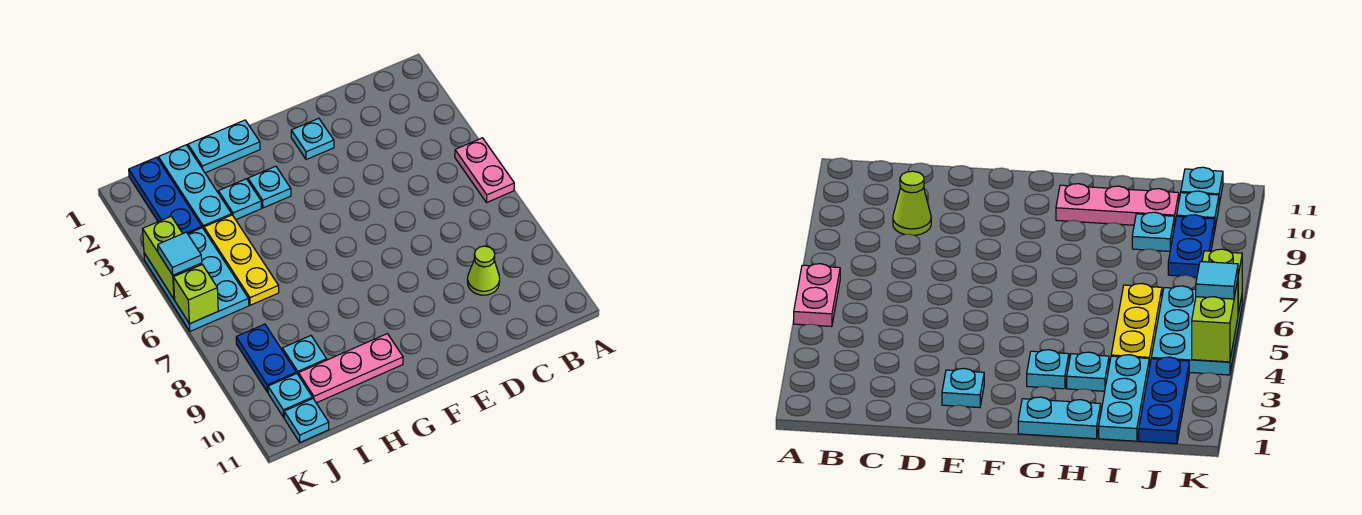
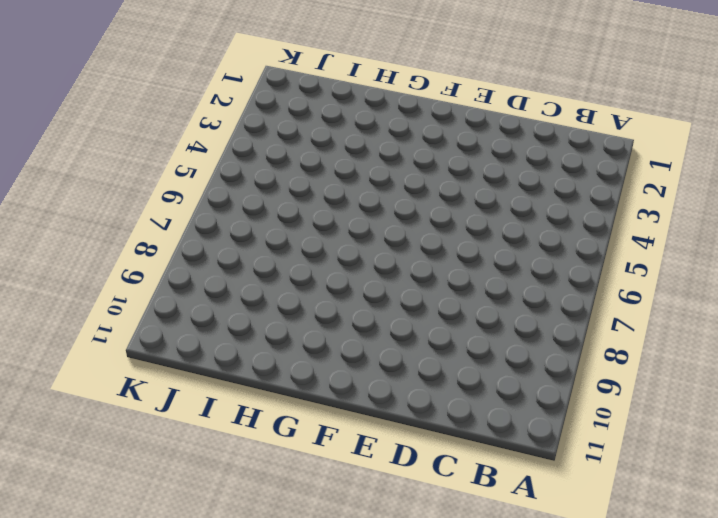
none -> pink 1x2 plate [455,138,514,203]
none -> lime 1x1 cone [467,246,500,295]
none -> cyan 1x1 plate [291,118,334,160]

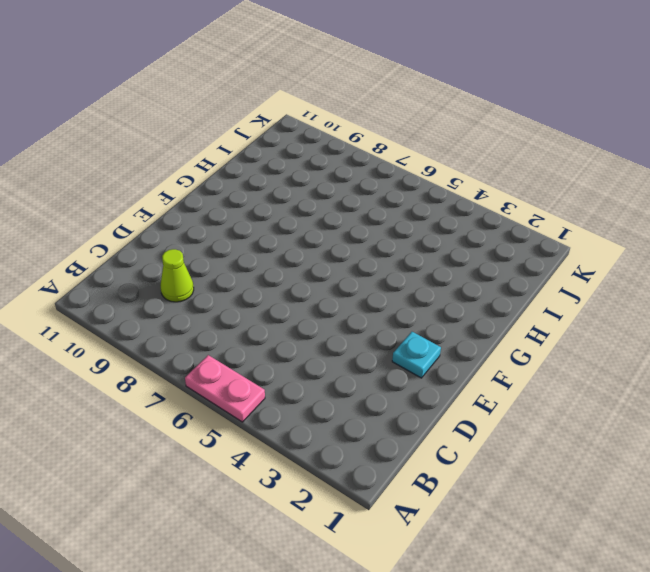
none -> cyan 1x2 plate [188,120,260,173]
none -> cyan 1x1 plate [248,166,291,208]
none -> pink 1x3 plate [298,334,403,403]

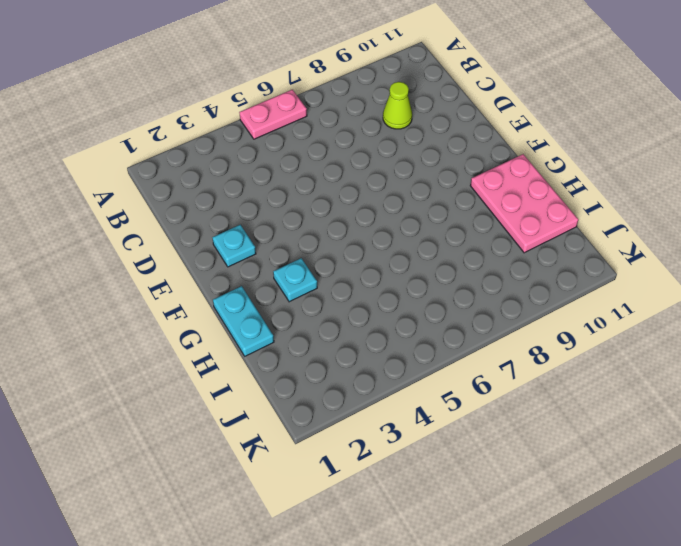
pink 2x3 plate [470,154,578,253] -> pink 1x3 plate [298,334,403,403]
none -> cyan 1x1 plate [218,179,261,220]
none -> cyan 1x3 plate [158,145,232,229]
none -> yellow 1x3 plate [204,215,279,305]

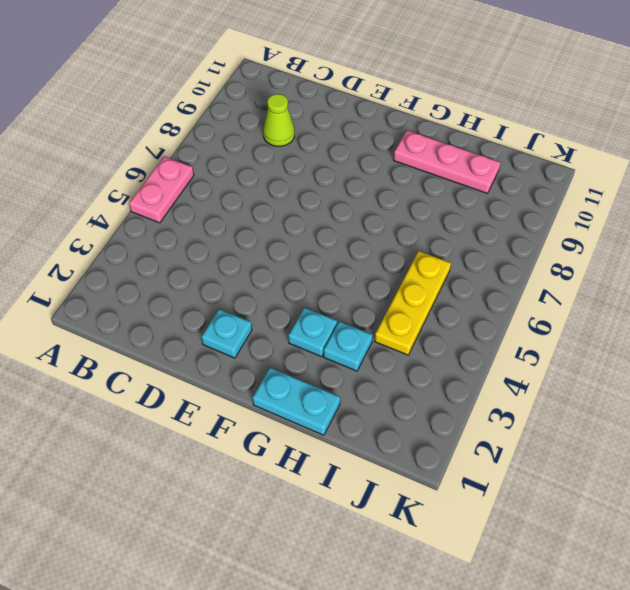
none -> cyan 1x3 plate [158,145,232,229]
none -> cyan 1x1 plate [282,336,327,375]
none -> blue 1x3 plate [129,157,202,234]

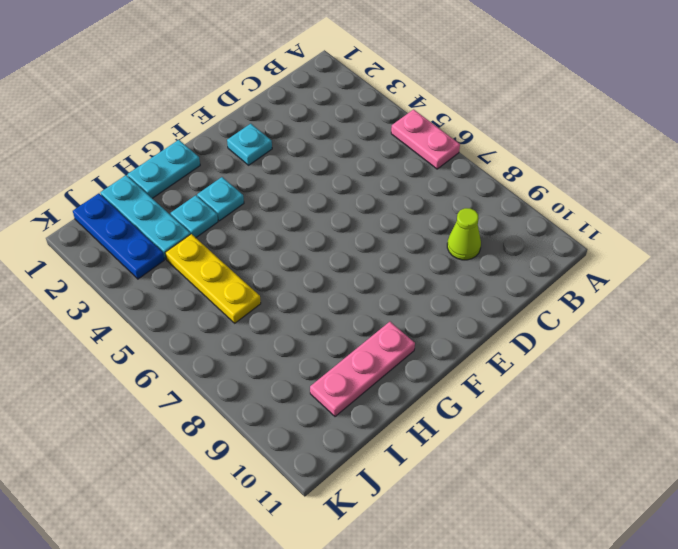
none -> cyan 1x1 plate [282,336,327,375]
none -> cyan 2x3 plate [144,228,249,331]
none -> blue 1x2 plate [236,324,296,392]

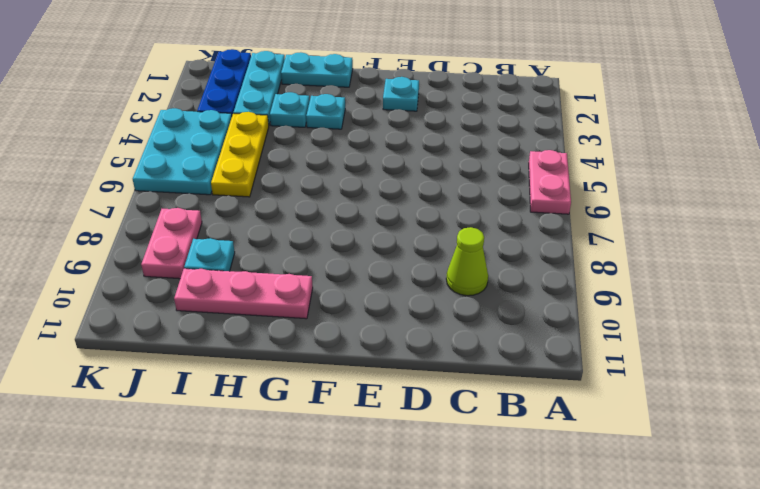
pink 1x2 plate [141,208,202,279] -> blue 1x2 plate [236,324,296,392]
none -> cyan 1x1 plate [268,373,312,417]
none -> cyan 1x1 plate [284,398,329,442]
none -> lime 1x2 brick [143,216,202,299]

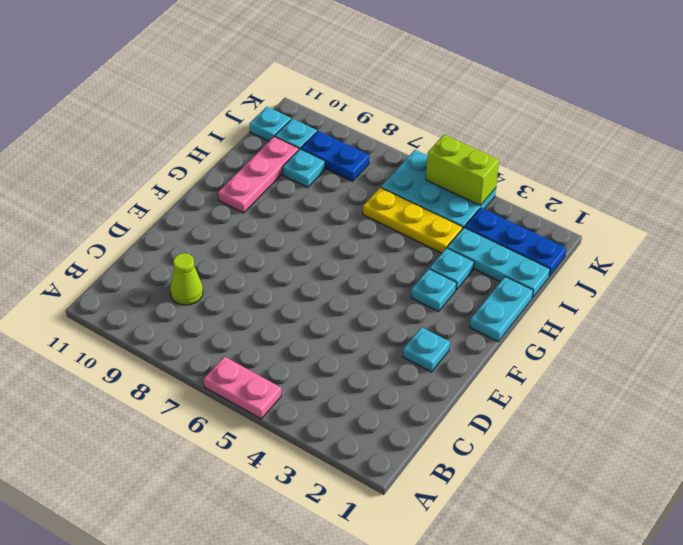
none -> lime 1x1 brick [174,265,218,324]
none -> cyan 1x1 tile [158,232,202,275]

